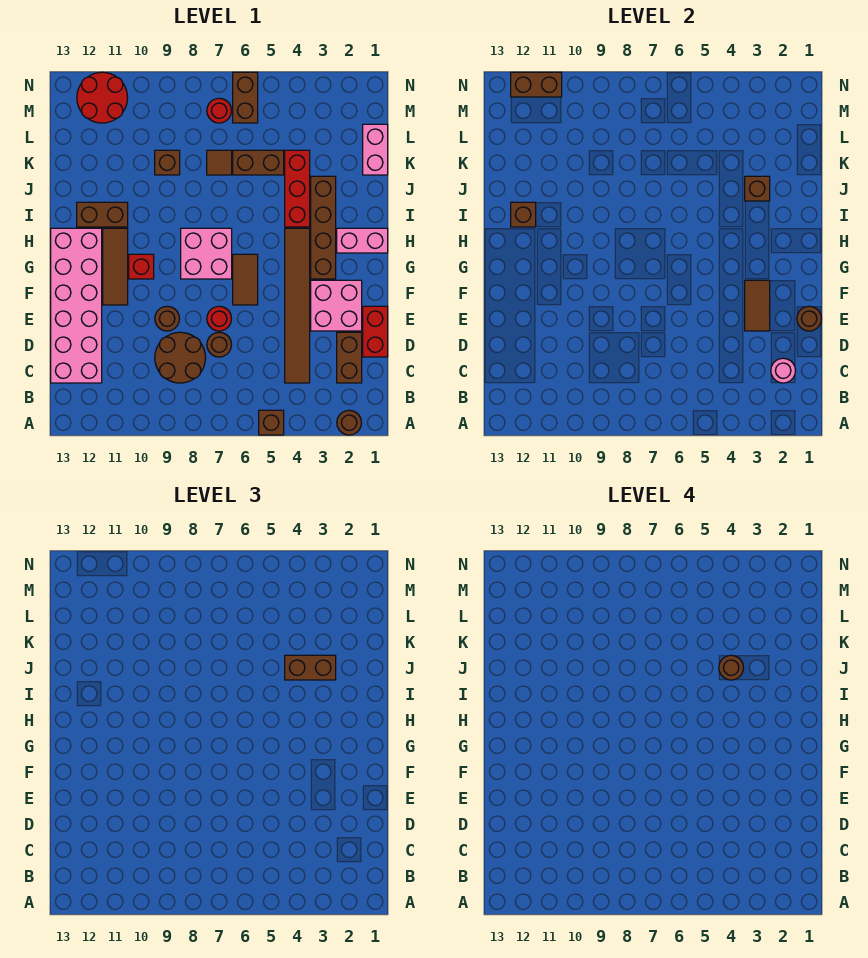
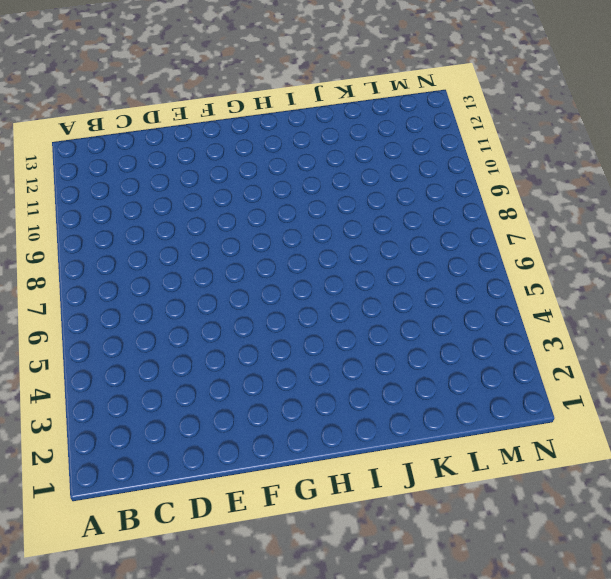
none -> brown 1x1 round brick [337,410,361,435]
none -> brown 1x1 brick [259,410,284,435]
none -> brown 1x2 brick [337,332,362,383]
none -> brown 1x6 tile [285,228,310,383]

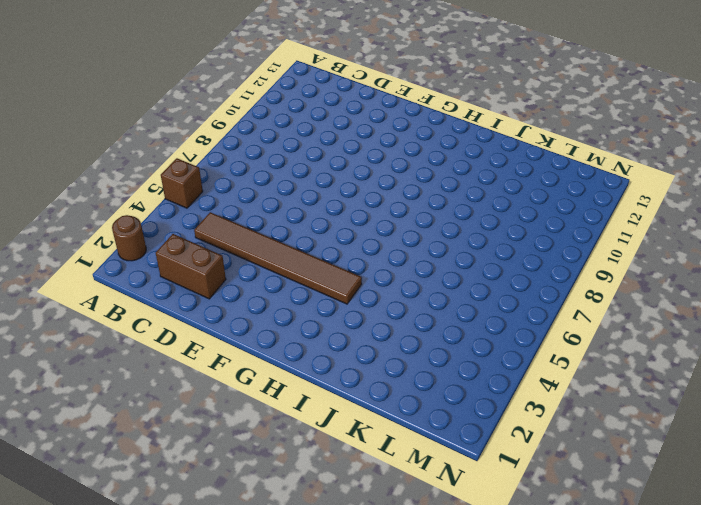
none -> brown 2x2 round brick [155,332,206,383]
none -> pink 2x6 brick [51,228,102,383]
none -> red 1x2 brick [363,306,388,357]
none -> brown 1x1 round brick [207,332,231,357]

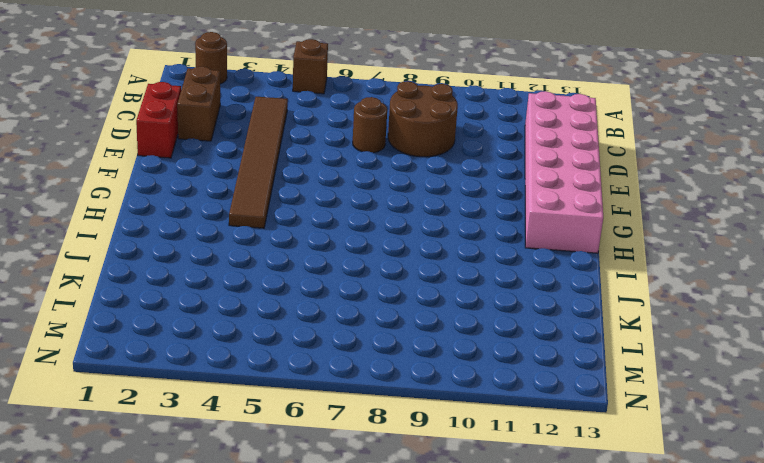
none -> pink 2x2 brick [311,280,362,331]
none -> red 1x1 round brick [207,306,231,331]
none -> brown 1x1 round brick [155,306,179,331]
none -> brown 1x2 tile [233,254,258,305]

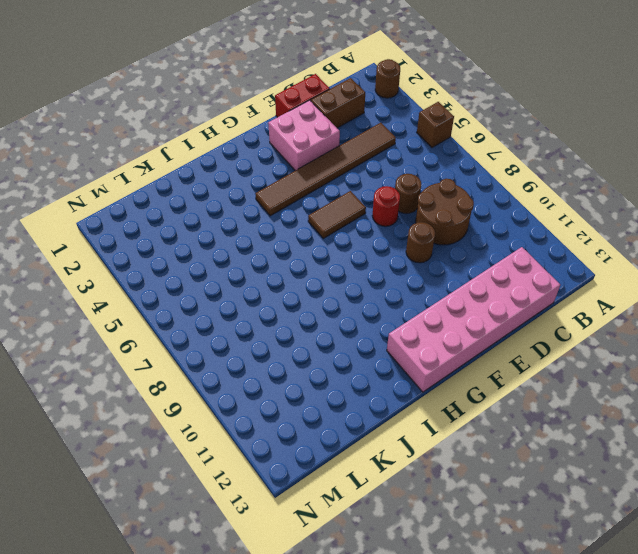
none -> brown 1x3 tile [103,228,128,305]
none -> brown 1x4 brick [311,176,336,279]
none -> pink 2x2 brick [181,228,232,279]
none -> red 1x1 brick [129,254,154,279]

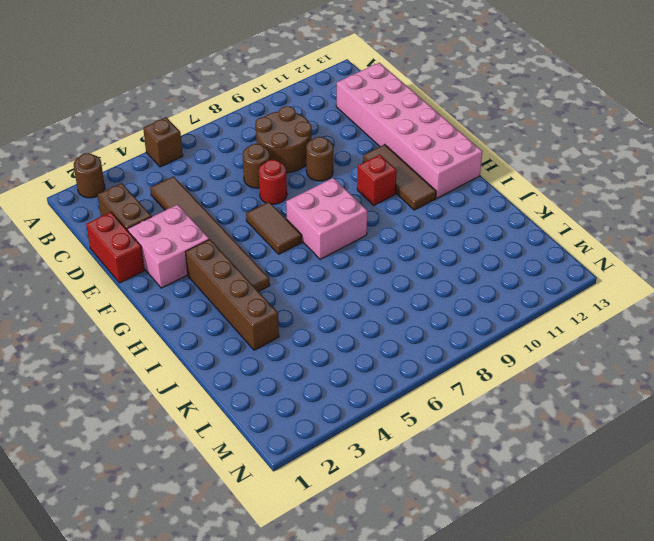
none -> pink 1x2 brick [337,228,388,253]
none -> red 1x3 brick [285,150,310,227]
none -> brown 1x2 brick [77,202,128,227]
none -> pink 1x2 brick [363,124,388,175]

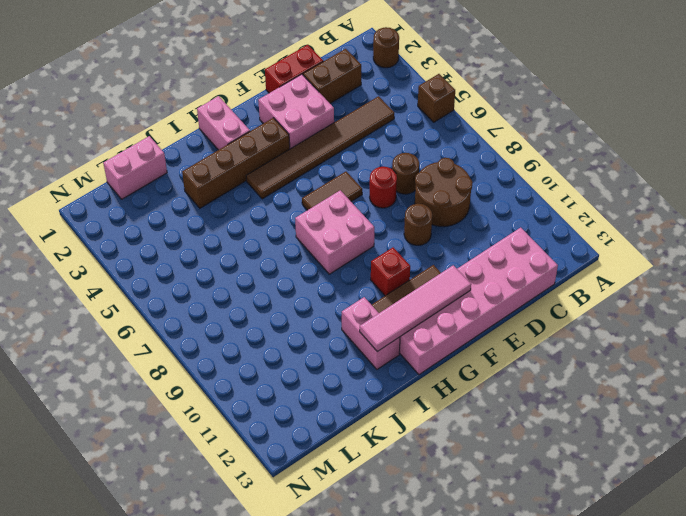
pink 1x4 tile [360,265,471,352] -> brown 1x1 brick [511,202,536,227]
pink 1x2 brick [342,297,400,369] -> brown 1x2 brick [77,202,128,227]
none -> red 1x3 brick [285,150,310,227]
none -> brown 1x2 brick [233,150,284,175]
none -> brown 1x1 tile [207,150,232,175]
none -> brown 1x1 brick [155,150,180,175]

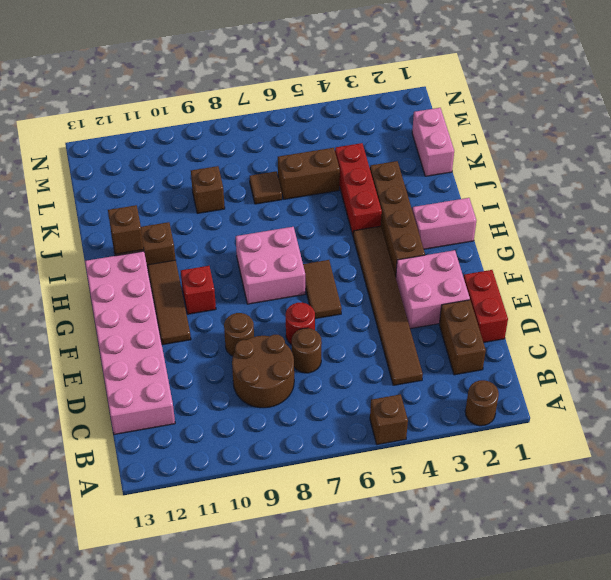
none -> brown 1x2 brick [233,72,258,123]
none -> red 1x1 round brick [207,98,231,123]
none -> red 2x2 round brick [77,72,128,123]
none -> pink 1x1 round brick [771,358,795,383]

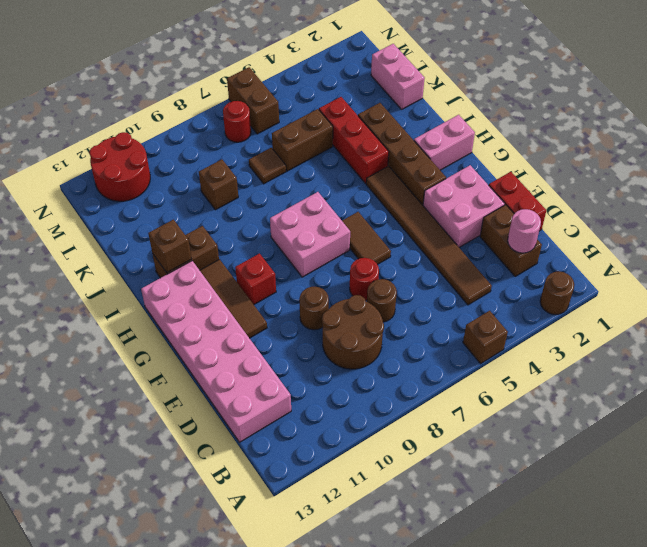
none -> brown 1x1 round brick [797,306,821,331]
none -> brown 1x2 tile [745,280,770,331]
none -> brown 1x1 brick [745,176,770,201]
none -> brown 1x2 brick [511,72,562,97]

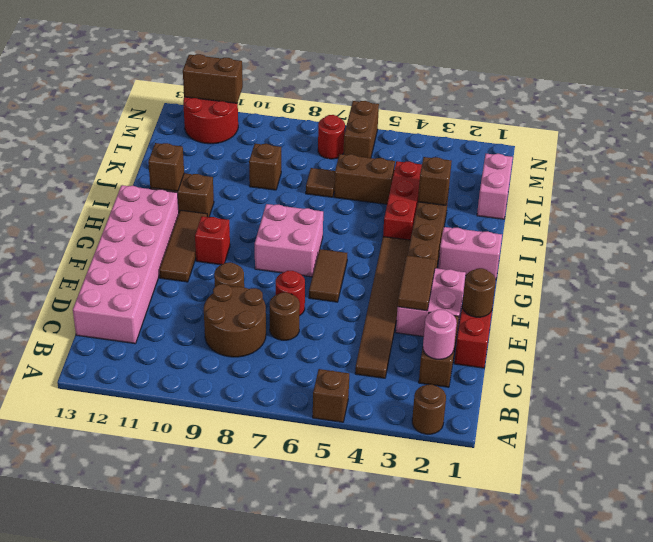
none -> brown 1x2 brick [285,655,336,680]
none -> brown 1x1 round brick [719,655,743,680]

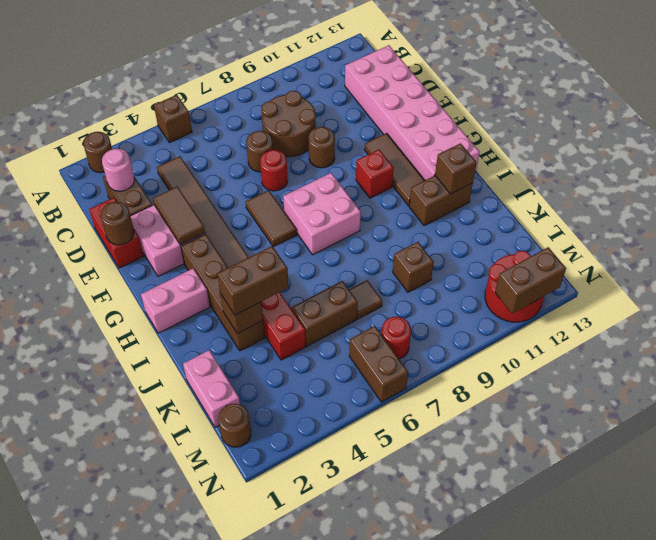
brown 1x1 round brick [218,404,251,447] -> brown 1x1 round brick moved to [719,655,743,680]

